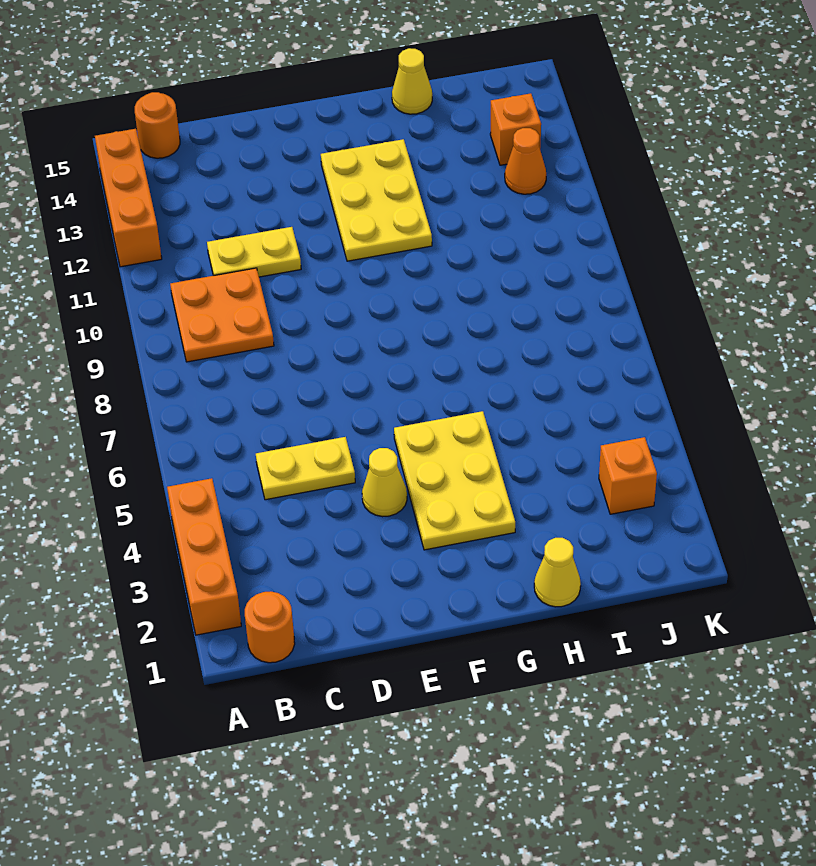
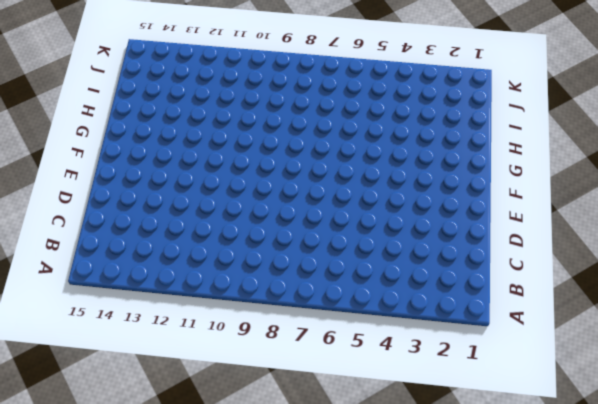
none -> orange 1x3 brick [167,478,241,635]
none -> orange 1x3 brick [95,129,162,267]
none -> orange 1x1 round brick [245,591,295,663]

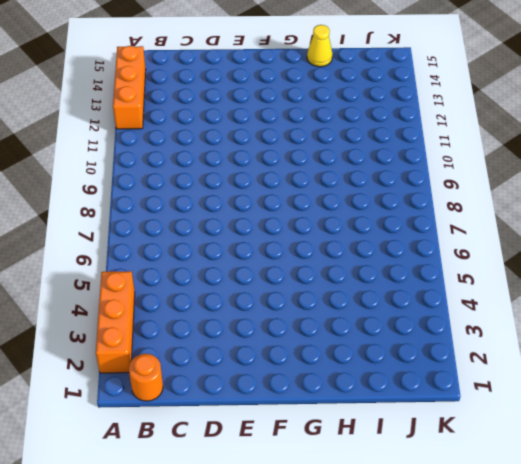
none -> orange 2x2 plate [170,268,274,362]
none -> orange 1x1 round brick [135,92,180,158]
none -> yellow 1x2 plate [256,437,355,500]

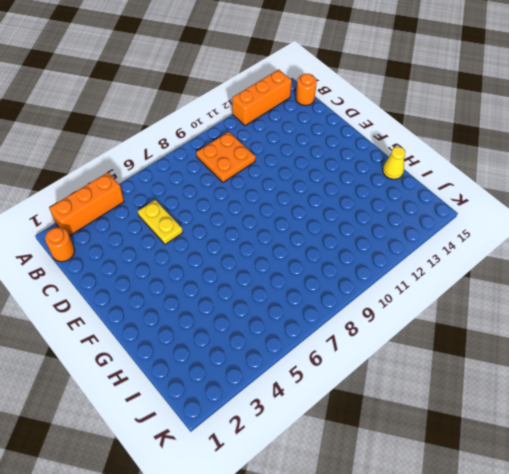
none -> yellow 1x2 plate [207,227,301,277]
none -> yellow 1x1 cone [362,448,407,517]
none -> yellow 2x3 plate [394,411,515,550]

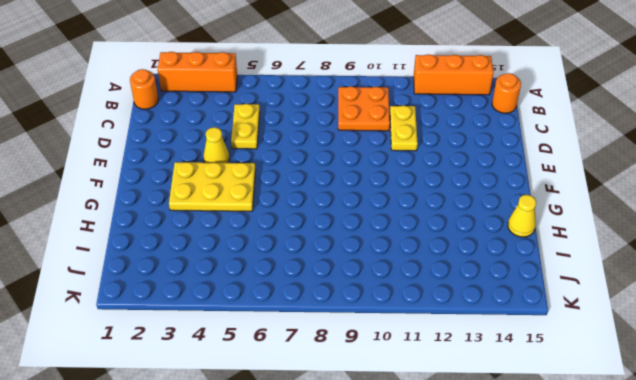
none -> yellow 2x3 plate [321,139,432,261]
none -> yellow 1x1 cone [534,538,581,607]
none -> orange 1x1 brick [599,437,657,514]

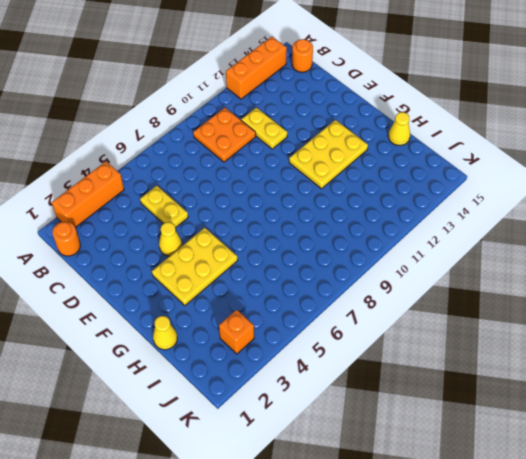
none -> orange 1x1 cone [505,128,546,194]
none -> orange 1x1 brick [490,93,541,165]

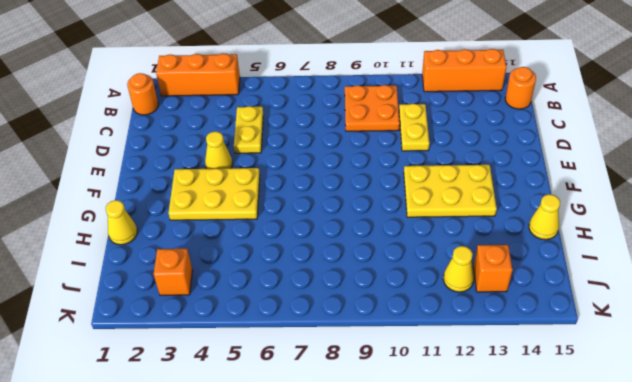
yellow 1x1 cone [443,246,474,292] -> orange 1x1 cone [505,128,546,194]

